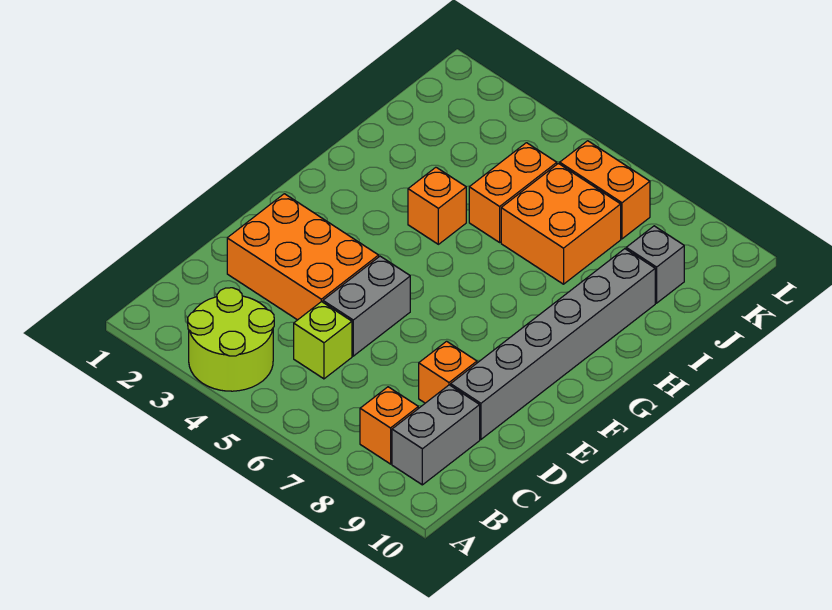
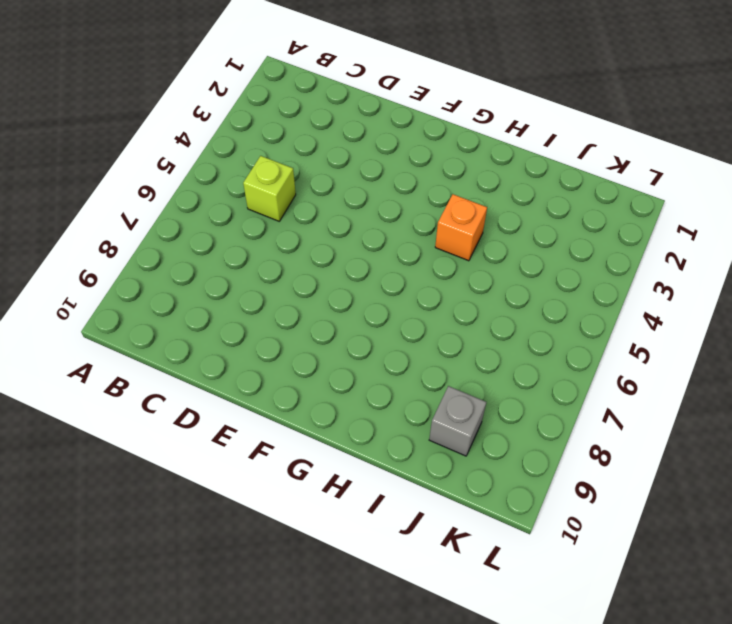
none -> lime 2x2 round brick [188,288,274,391]
none -> orange 1x1 brick [360,387,418,464]
none -> grey 1x2 brick [392,385,480,485]

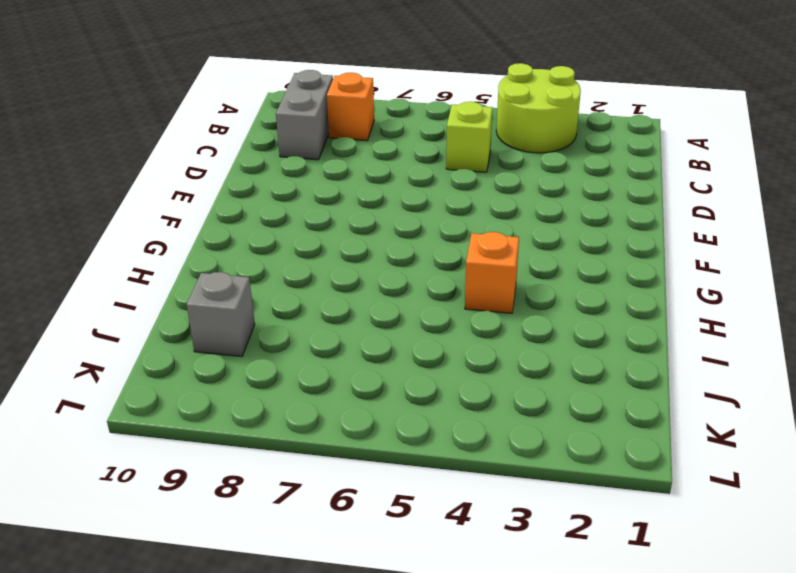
none -> orange 2x3 brick [227,194,379,320]
none -> grey 1x2 brick [323,256,410,356]
none -> orange 1x1 brick [419,341,477,403]

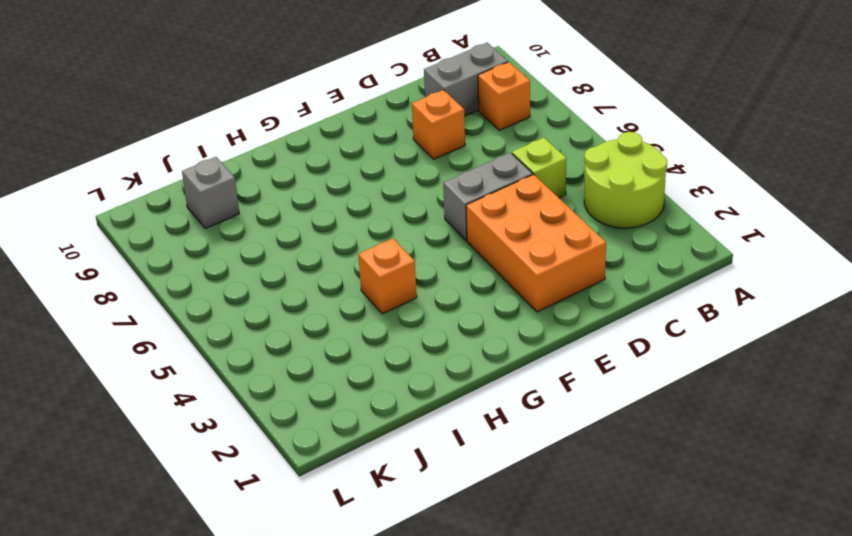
none -> grey 1x6 brick [451,249,655,439]
none -> orange 1x2 brick [469,143,557,242]
none -> orange 2x2 brick [501,163,621,284]

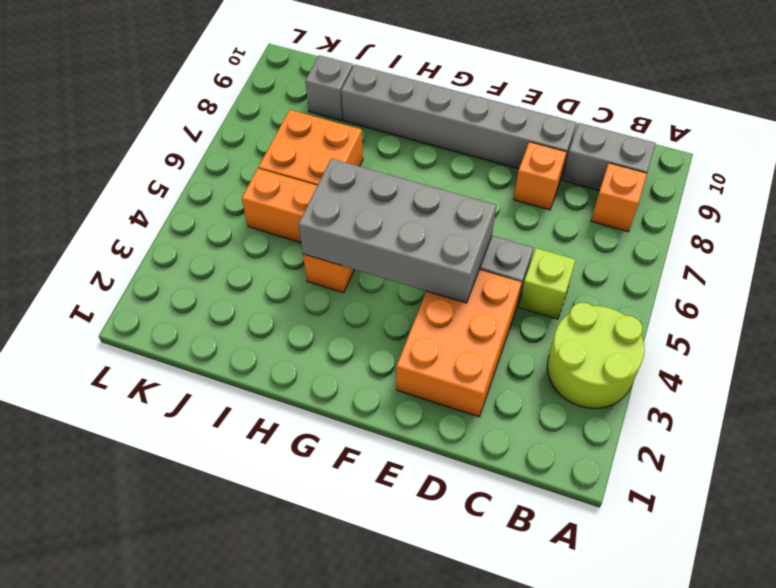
grey 2x4 brick [298,159,496,303] -> none
none -> orange 1x2 brick [560,141,650,239]

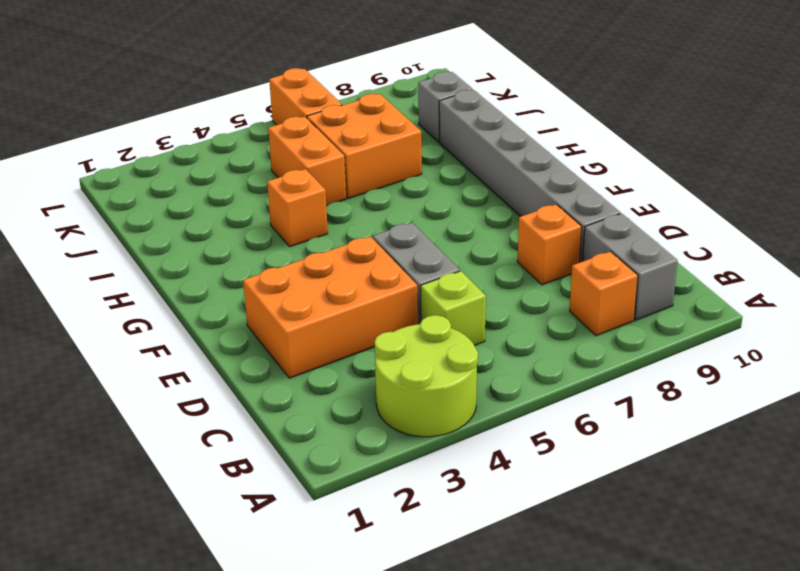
orange 1x2 brick [269,68,342,125] -> orange 1x2 brick turned to [560,141,650,239]

